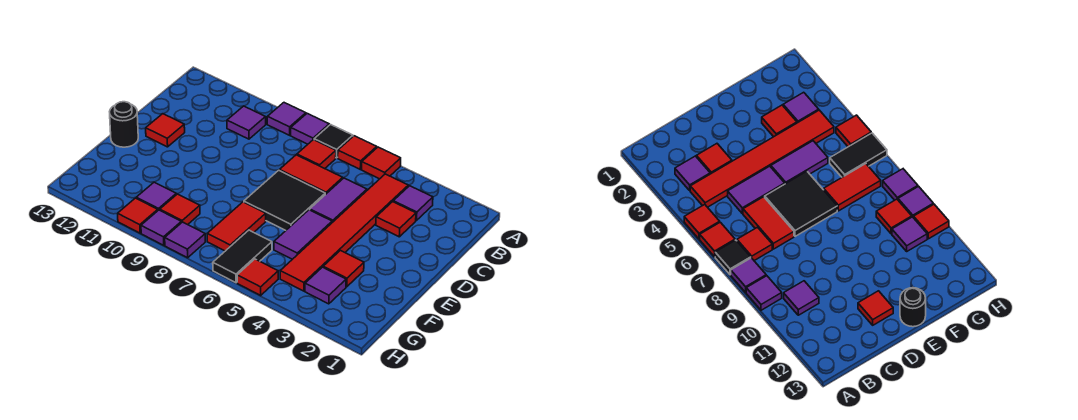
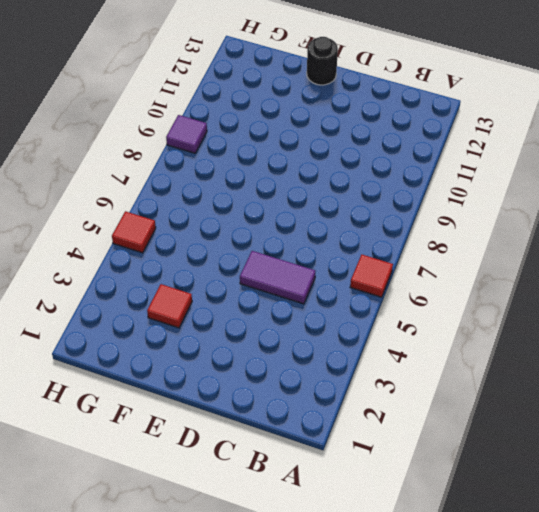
none -> red 1x1 tile [362,147,401,179]
none -> black 1x1 tile [314,125,353,158]
none -> purple 1x1 tile [291,114,329,144]

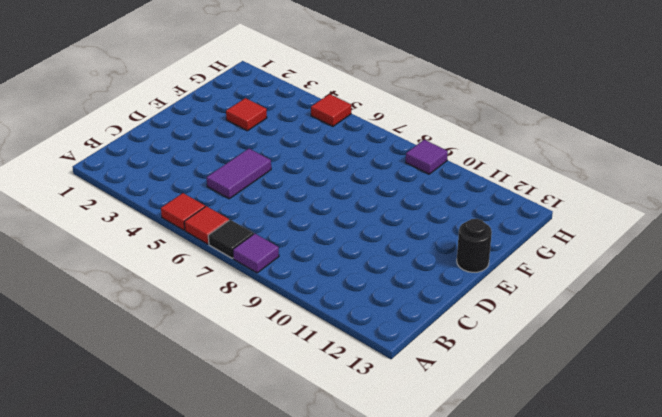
none -> purple 1x1 tile [267,103,306,135]
none -> purple 1x1 tile [393,186,433,220]
none -> red 1x6 tile [280,174,408,291]

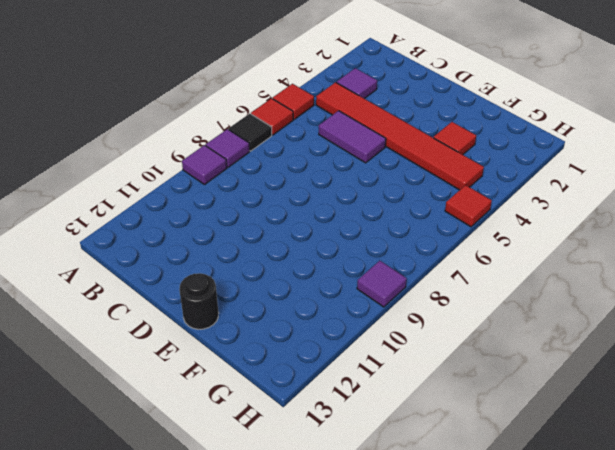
none -> red 1x1 tile [297,140,336,169]
none -> purple 1x1 tile [227,106,266,139]
none -> red 1x1 tile [376,202,416,237]

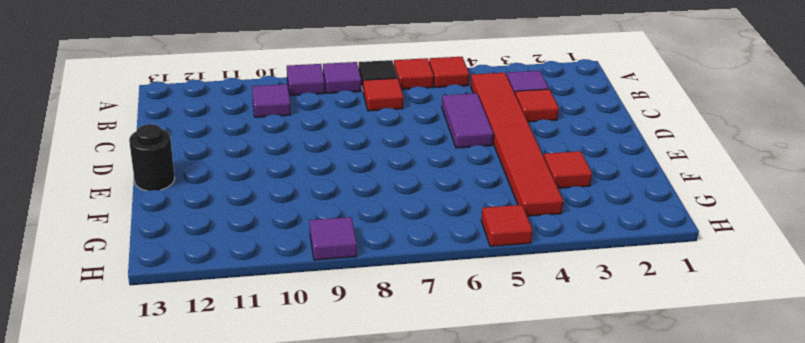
none -> red 1x2 tile [279,155,343,195]
none -> black 2x2 tile [244,170,325,230]
none -> red 1x1 tile [146,114,185,147]

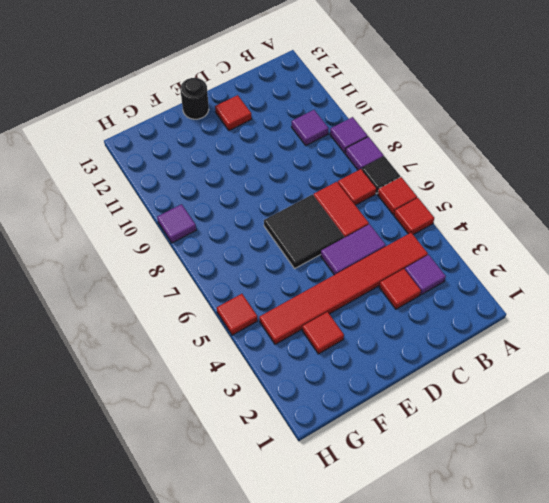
none -> purple 1x2 tile [274,210,332,259]
none -> red 1x2 tile [207,202,266,251]
none -> purple 1x1 tile [305,267,346,304]

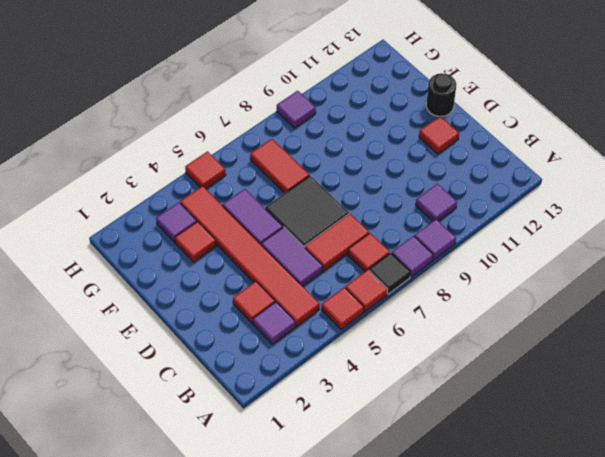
none -> black 1x2 tile [213,230,272,283]
none -> red 1x1 tile [160,194,200,225]
none -> purple 1x1 tile [136,182,176,210]

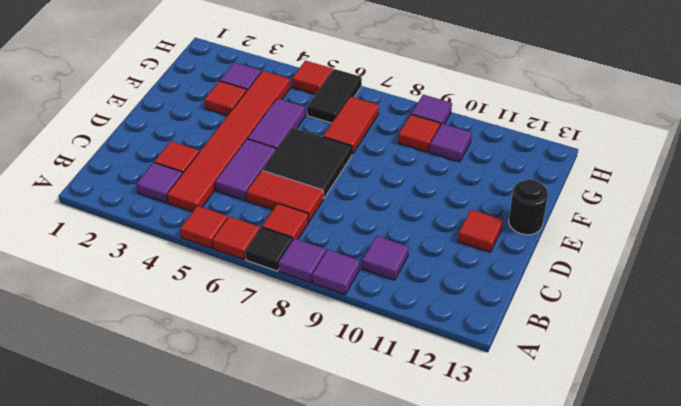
none -> purple 1x1 tile [165,222,205,258]
none -> red 1x1 tile [118,198,158,233]

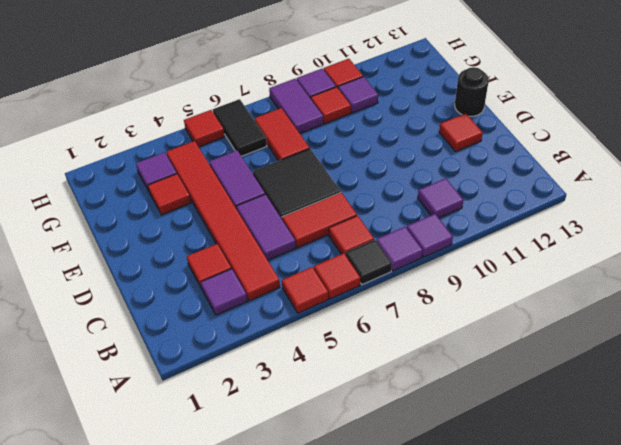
purple 1x2 tile [269,79,323,133] -> purple 1x1 tile [165,222,205,258]

